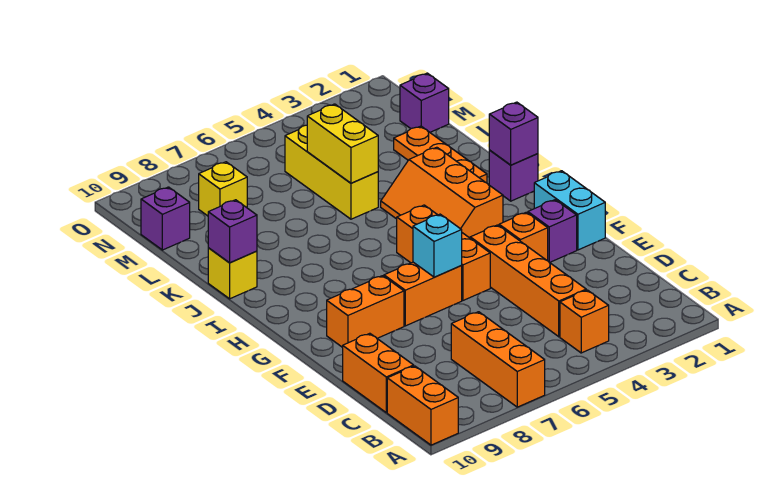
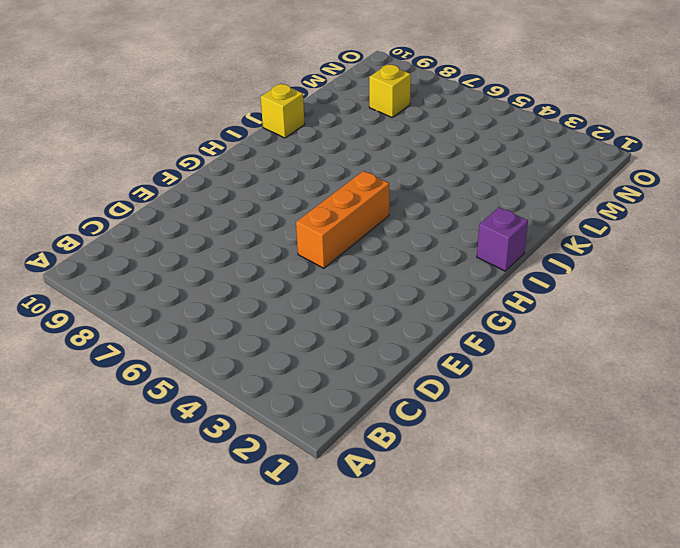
none -> orange 1x3 brick [451,312,545,407]
none -> orange 1x2 brick [387,366,458,445]
none -> orange 1x1 brick [560,290,609,353]

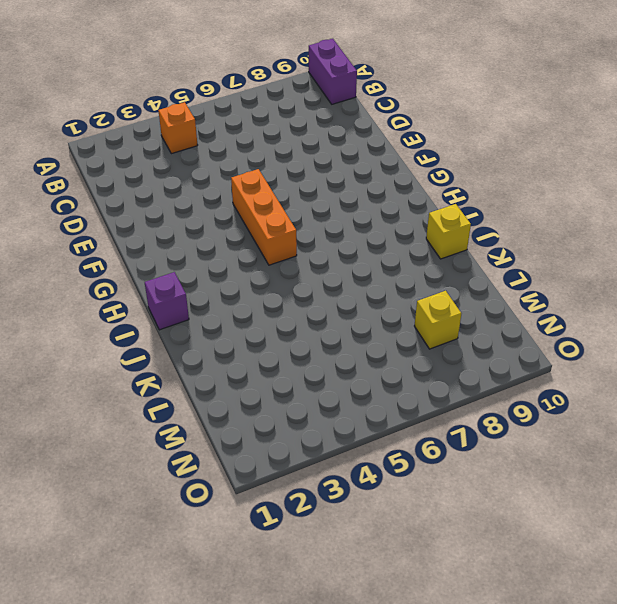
purple 1x2 brick [309,39,357,104] -> orange 1x2 brick [387,366,458,445]
none -> orange 1x3 brick [451,312,545,407]
none -> orange 1x4 brick [470,225,586,337]
none -> orange 1x2 brick [343,333,414,413]

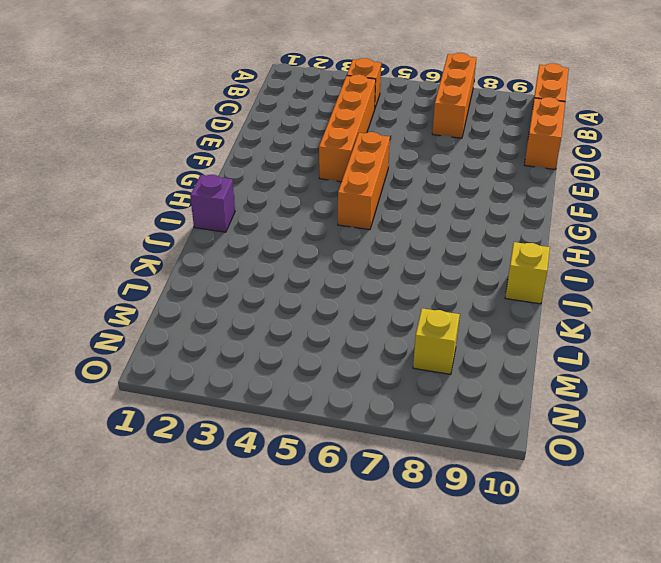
none -> cyan 1x2 brick [534,171,605,250]
none -> purple 1x1 brick [528,200,577,262]
none -> orange 1x1 brick [499,212,548,261]

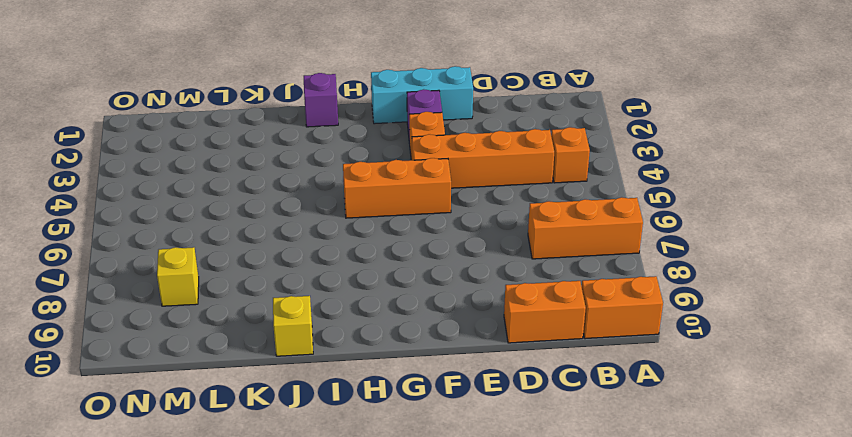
cyan 1x3 brick [371,66,473,124] -> cyan 1x2 brick [534,171,605,250]
none -> orange 1x2 brick [384,262,462,326]
none -> orange 1x2 brick [327,276,404,347]
none -> orange 2x3 slope [381,147,503,238]

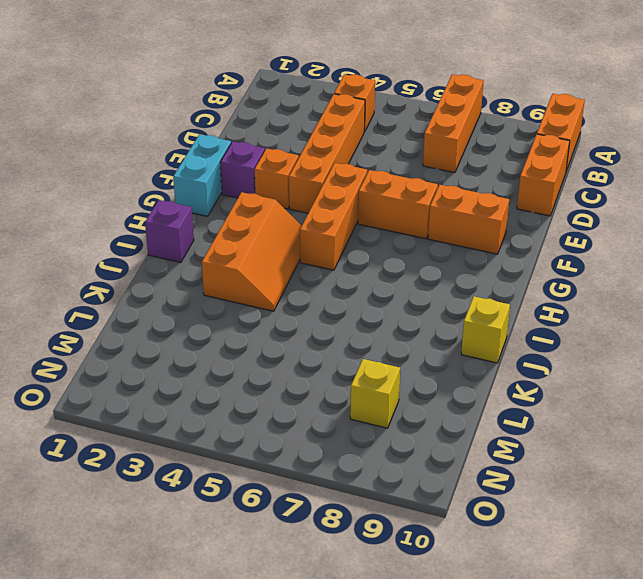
none -> orange 1x3 plate [394,126,487,183]
none -> yellow 1x3 brick [285,125,378,219]
none -> purple 1x1 brick [400,73,449,132]

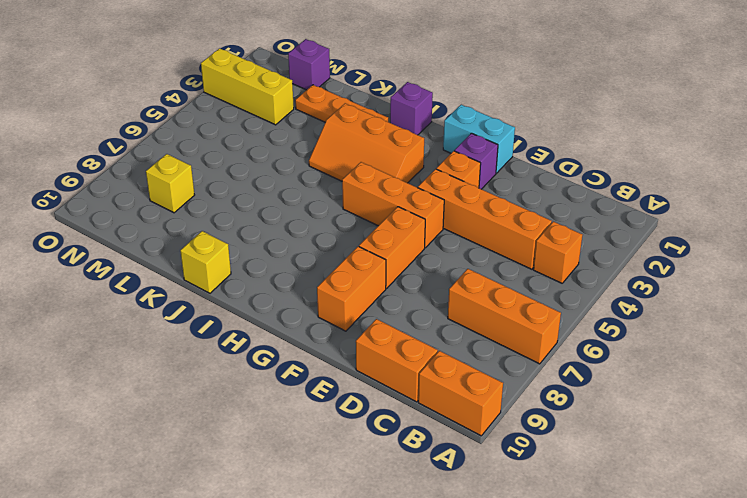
yellow 1x3 brick [201,48,294,125] -> yellow 1x3 brick moved to [285,125,378,219]
none -> purple 1x1 brick [141,187,190,250]
none -> cyan 1x1 brick [413,214,462,277]
none -> purple 1x1 brick [489,102,538,165]

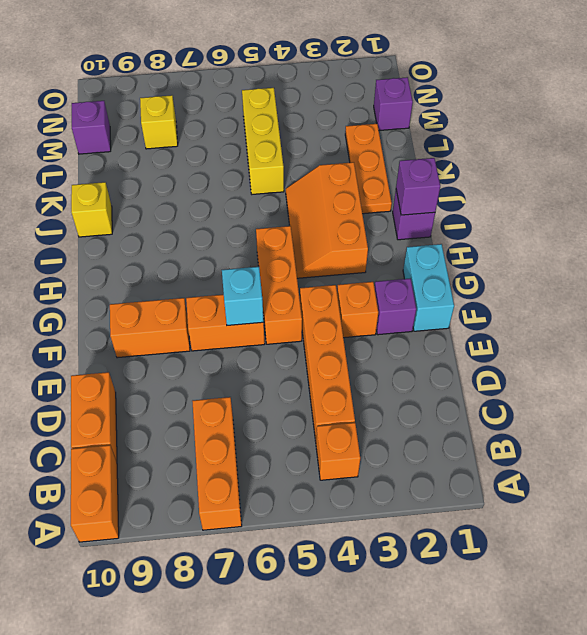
none -> purple 1x1 brick [208,200,257,263]
none -> yellow 1x2 brick [307,104,378,183]

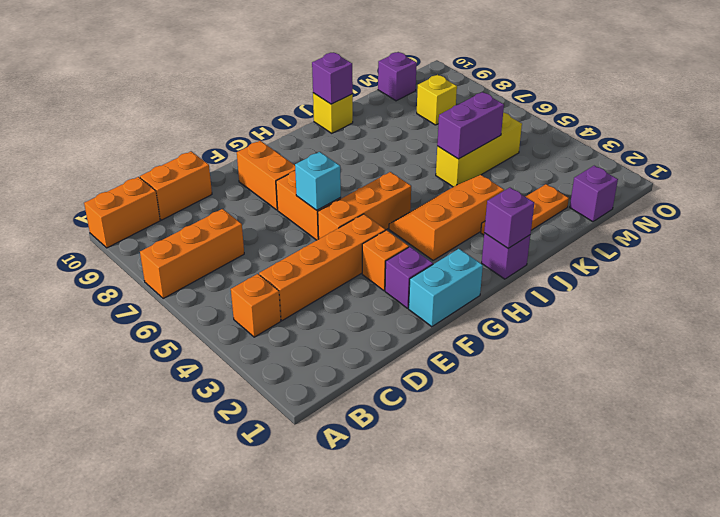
purple 1x2 brick [437,92,504,159] -> yellow 1x2 brick [307,104,378,183]

